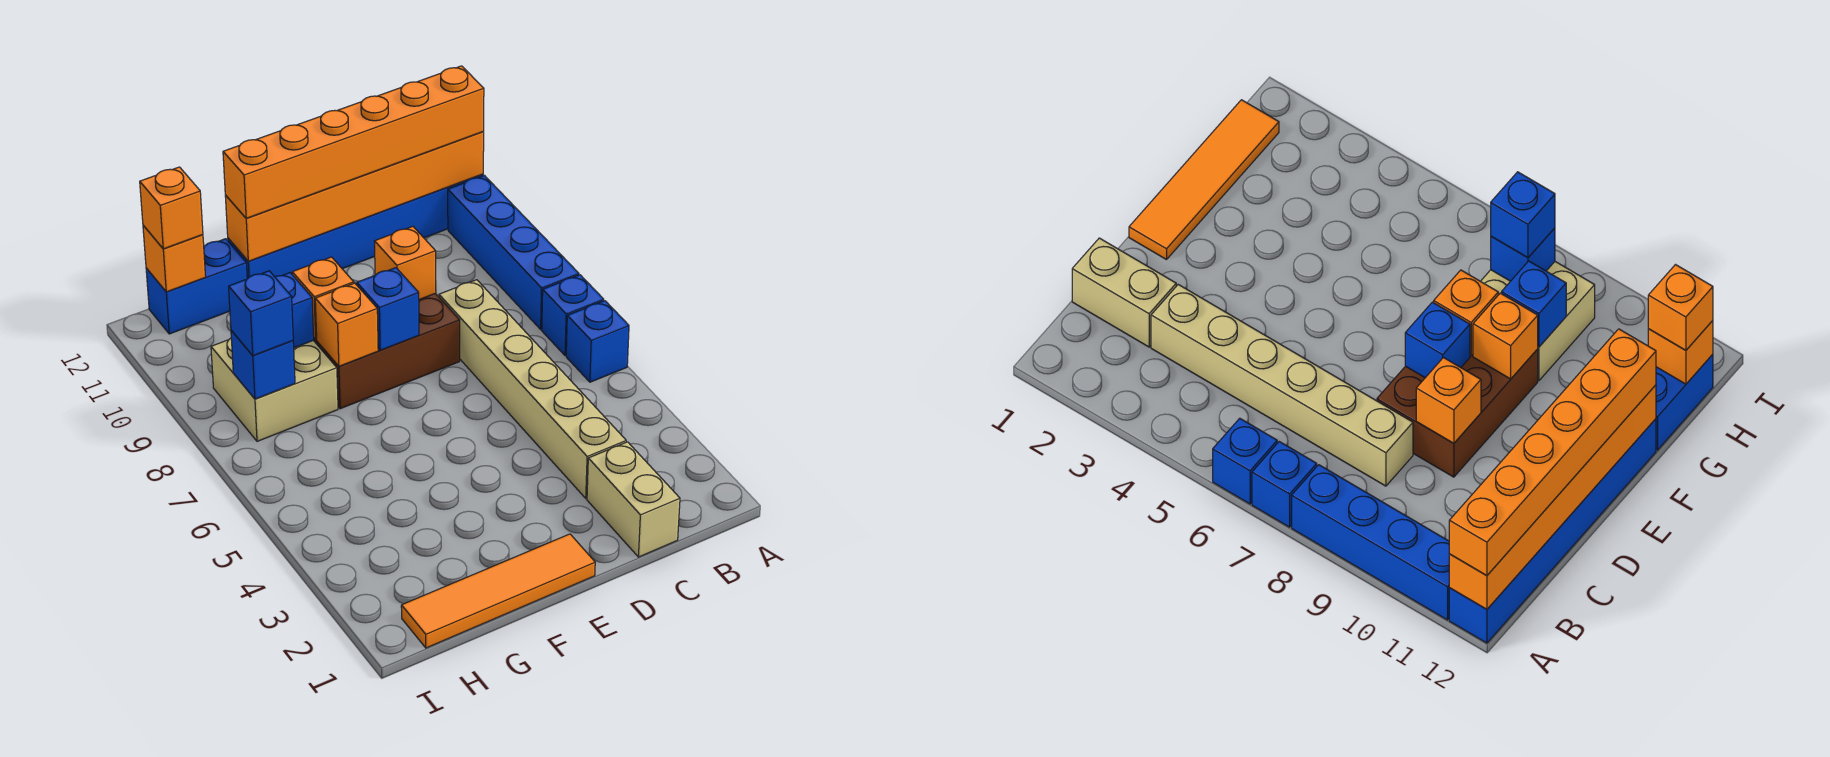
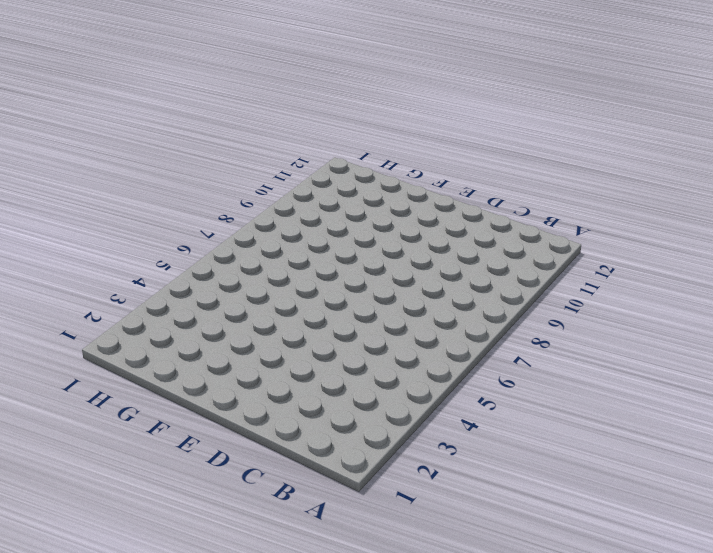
none -> blue 1x1 brick [566,301,629,382]
none -> blue 1x1 brick [542,275,604,356]
none -> blue 1x4 brick [448,176,579,329]

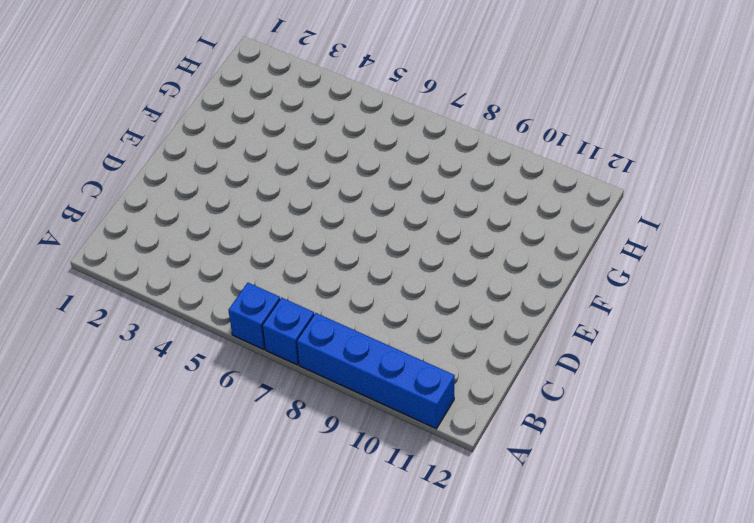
none -> blue 1x6 brick [228,174,483,278]
none -> tan 1x2 brick [587,442,680,557]
none -> tan 1x6 brick [439,280,626,498]

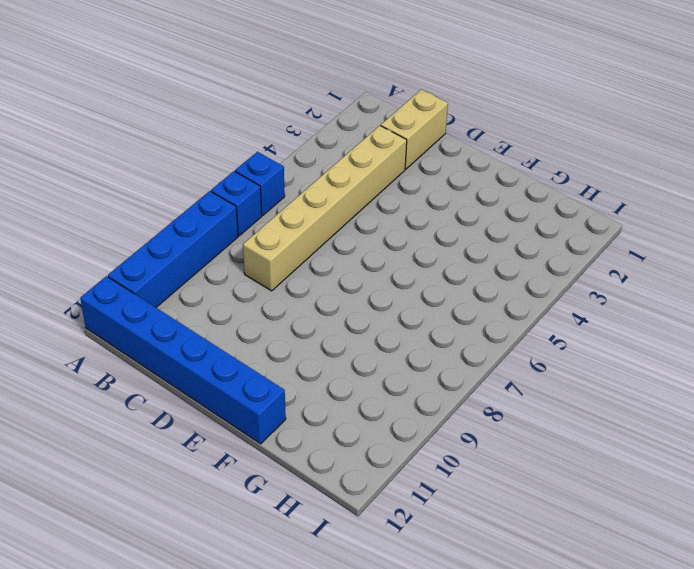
none -> brown 2x3 brick [313,293,460,409]
none -> orange 1x4 tile [401,534,595,648]
none -> tan 2x2 brick [211,338,338,441]

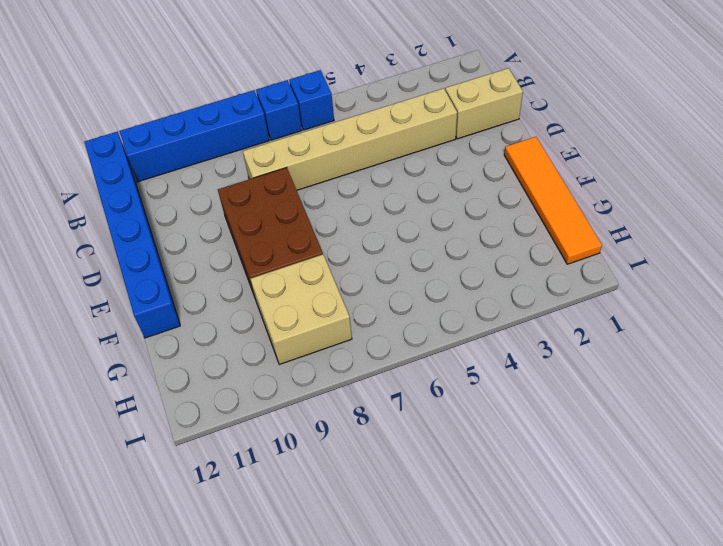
none -> blue 1x2 brick [146,239,247,334]
none -> orange 1x6 brick [225,132,484,261]
none -> orange 1x1 brick [374,227,436,300]

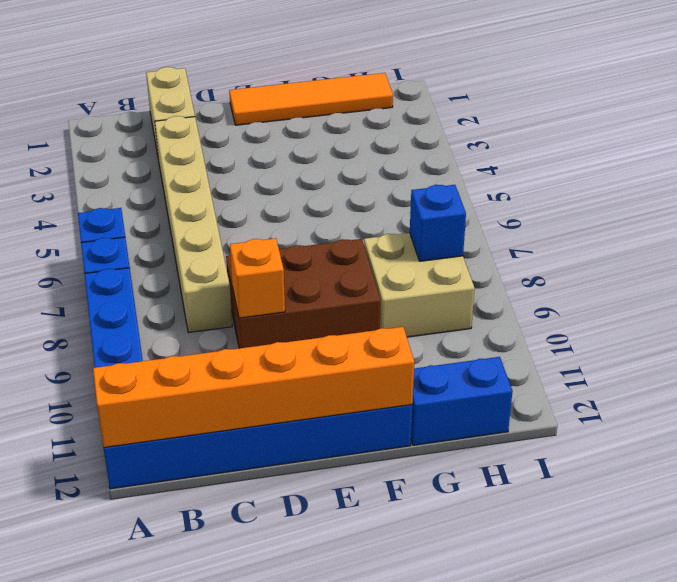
none -> blue 1x1 brick [357,268,419,350]
none -> orange 1x1 brick [315,283,378,366]
none -> orange 1x1 brick [292,257,354,339]

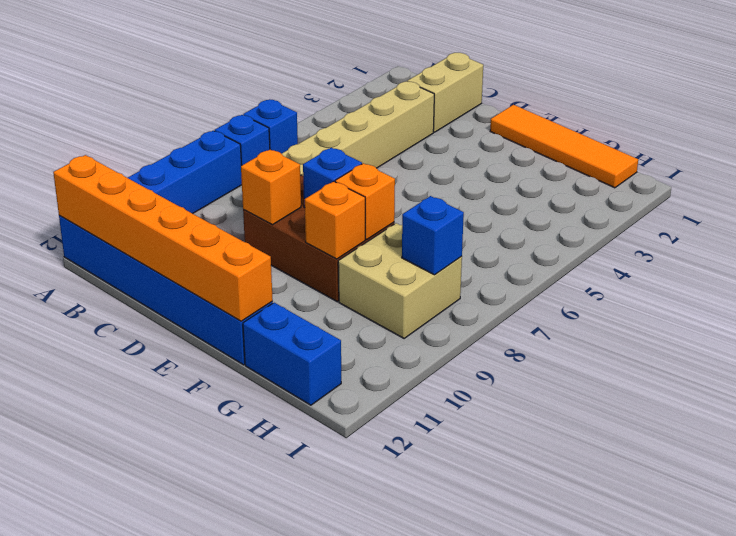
none -> blue 1x1 brick [275,273,314,348]
none -> orange 1x1 brick [143,225,206,292]
none -> orange 1x6 brick [223,66,484,218]

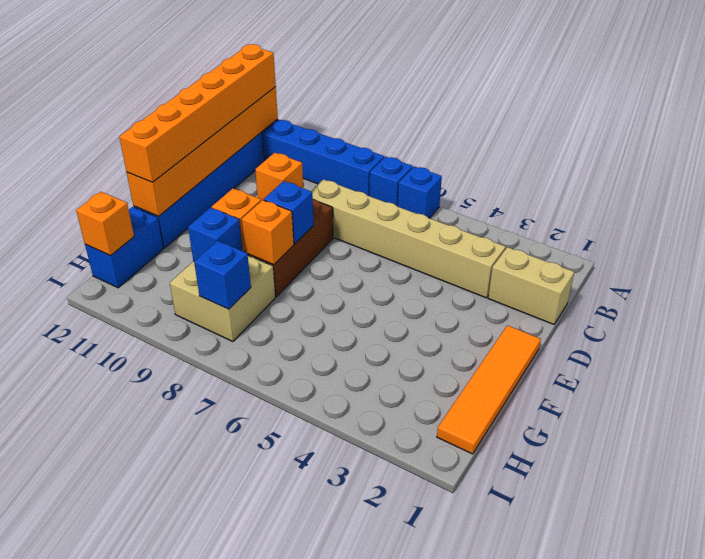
none -> blue 1x1 brick [229,271,293,356]
none -> orange 1x1 brick [140,167,203,249]

